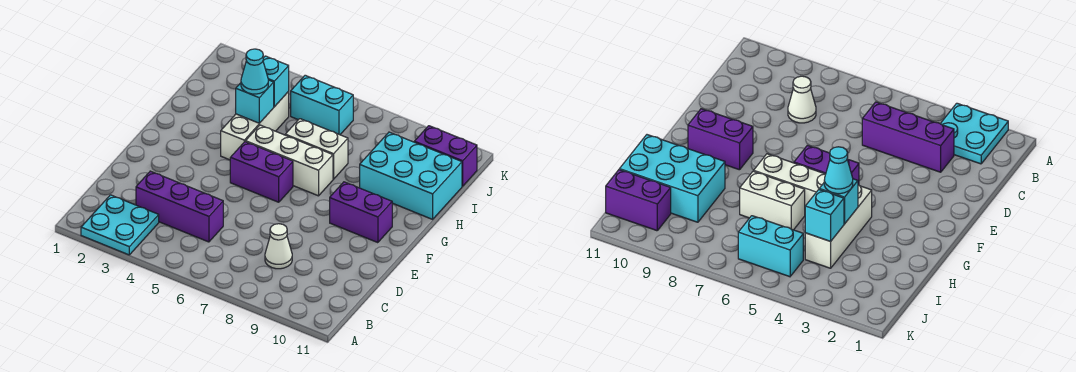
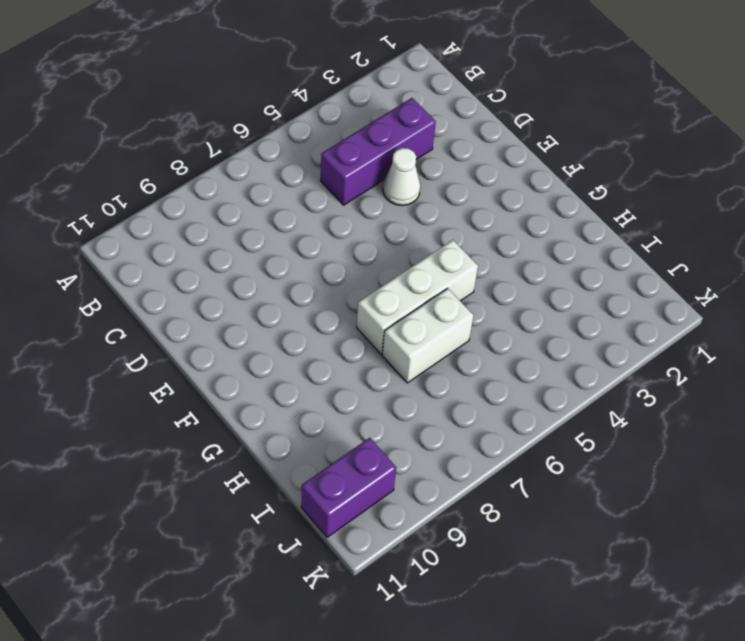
white 1x1 cone [383,148,420,205] -> white 1x1 cone moved to [265,224,292,269]
none -> cyan 2x2 plate [81,195,159,255]
none -> purple 1x2 brick [230,142,293,202]
none -> purple 1x2 brick [330,182,392,243]

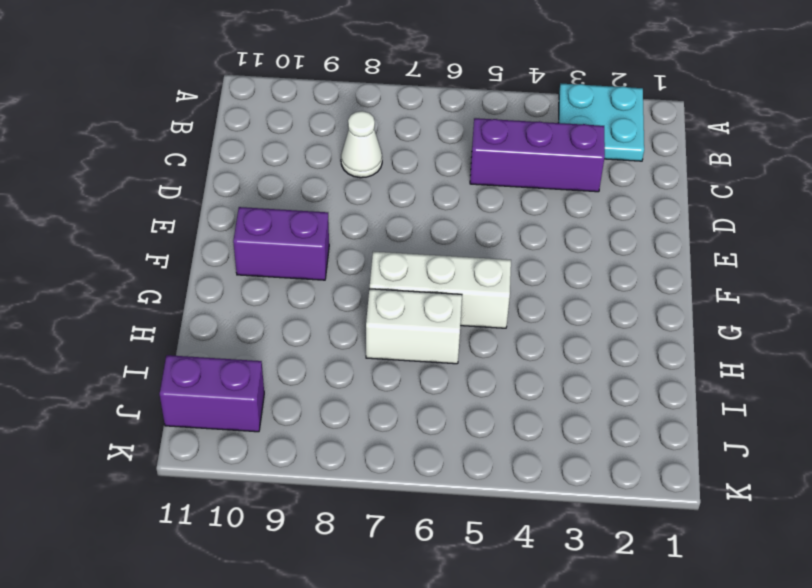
none -> purple 1x2 brick [230,142,293,202]
none -> white 1x3 brick [221,92,289,160]
none -> cyan 2x3 brick [360,132,462,219]

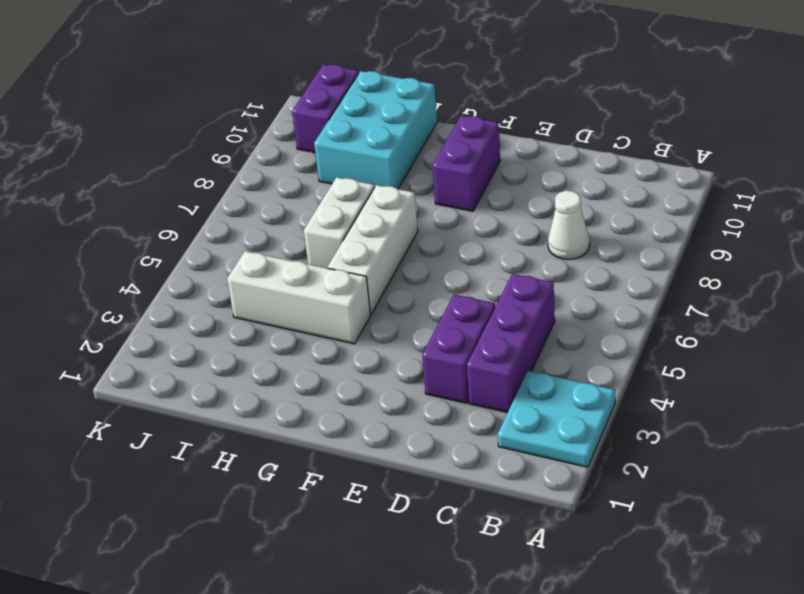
purple 1x2 brick [422,295,495,403] -> purple 1x2 brick moved to [230,142,293,202]
none -> cyan 1x2 brick [291,75,354,135]
none -> cyan 1x1 brick [236,80,274,123]
none -> cyan 1x1 brick [263,56,289,107]

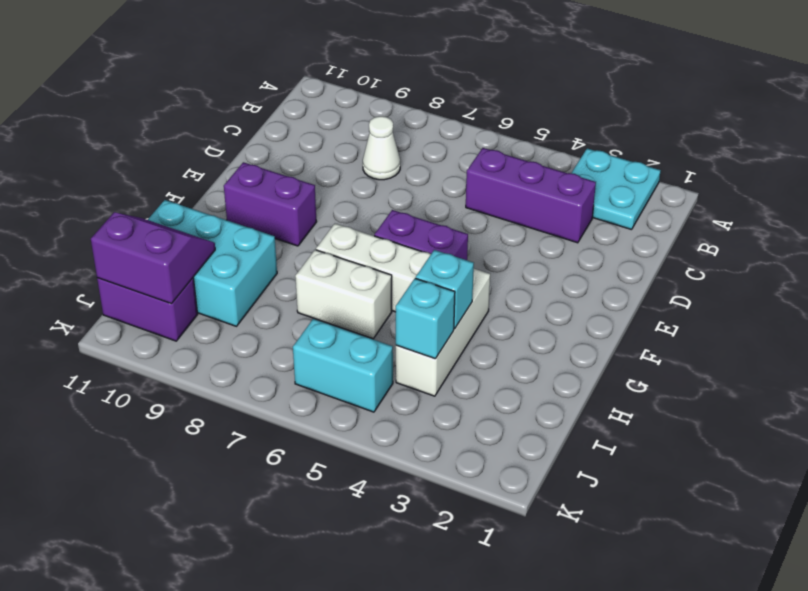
purple 2x2 slope [91,212,215,304] -> none
none -> cyan 1x1 cone [241,49,268,94]

